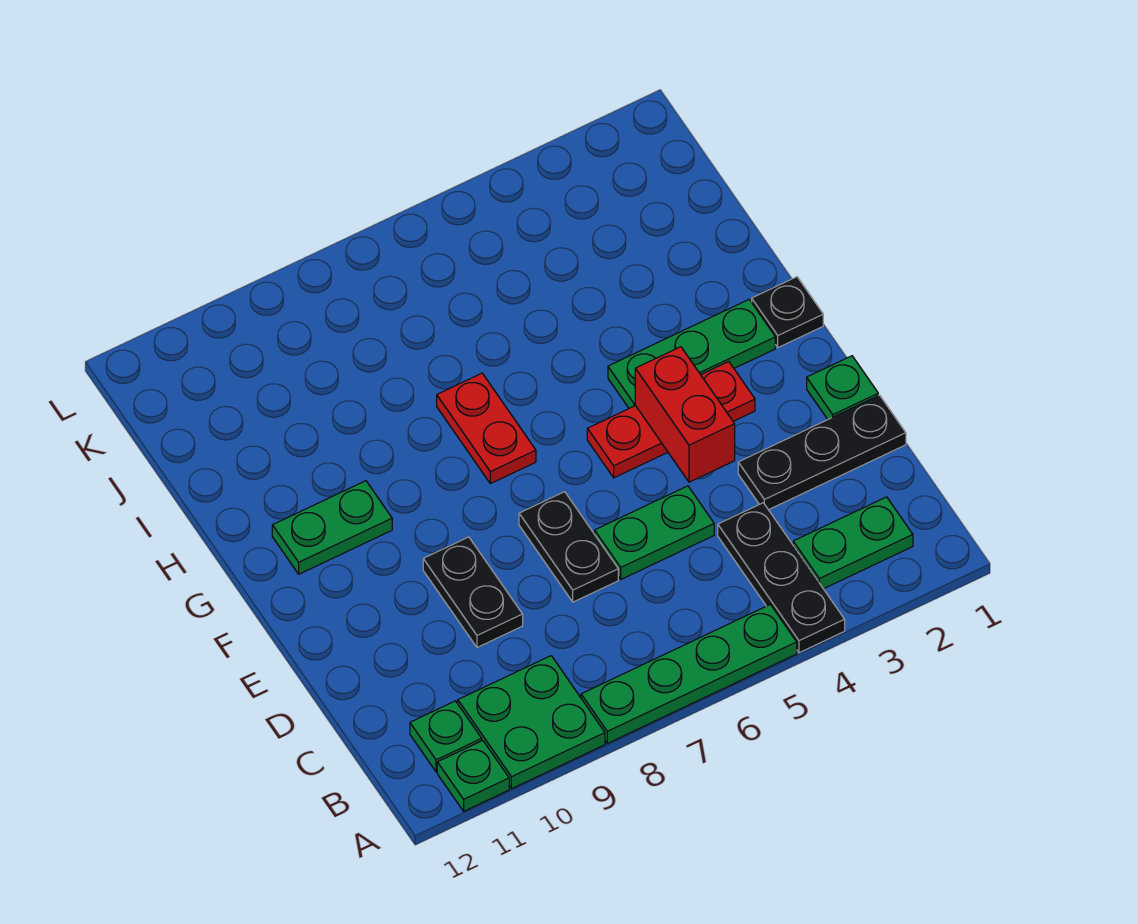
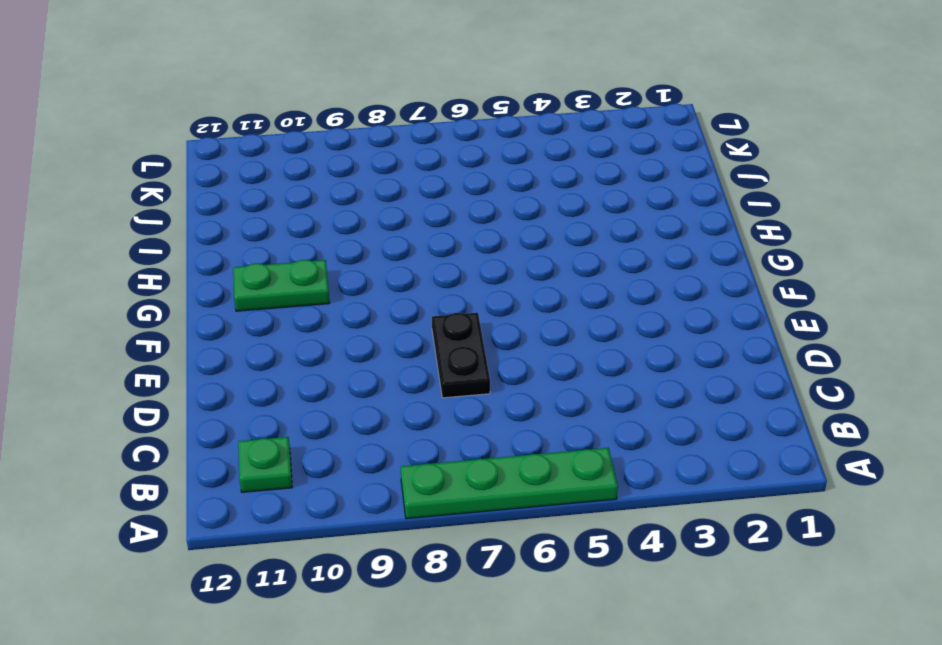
none -> black 1x3 plate [718,503,845,653]
none -> green 2x2 plate [458,656,605,789]
none -> green 1x1 plate [437,741,509,811]

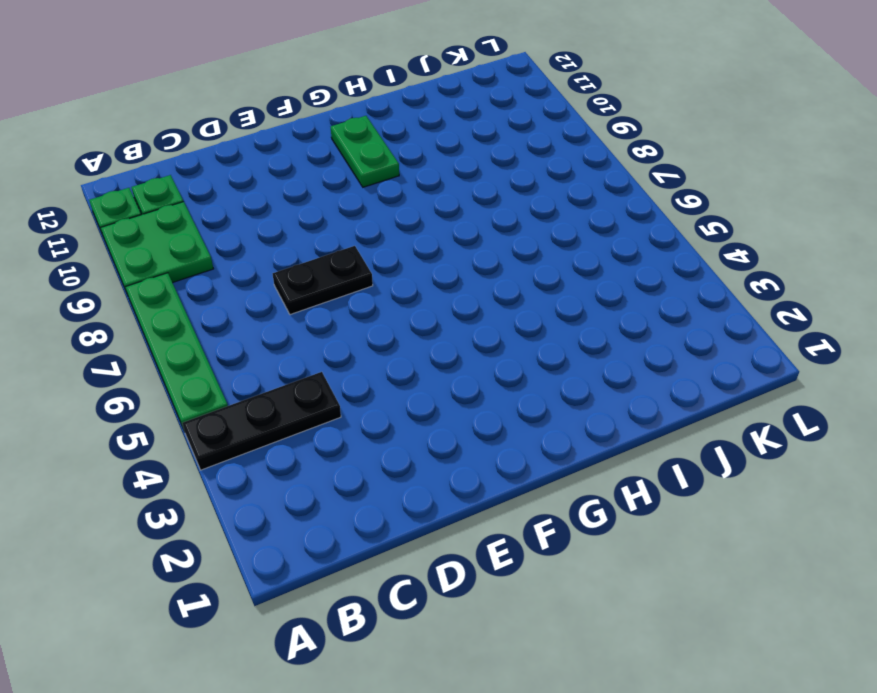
none -> green 1x2 plate [793,497,913,589]
none -> black 1x3 plate [738,395,906,510]
none -> green 1x2 plate [595,486,714,579]

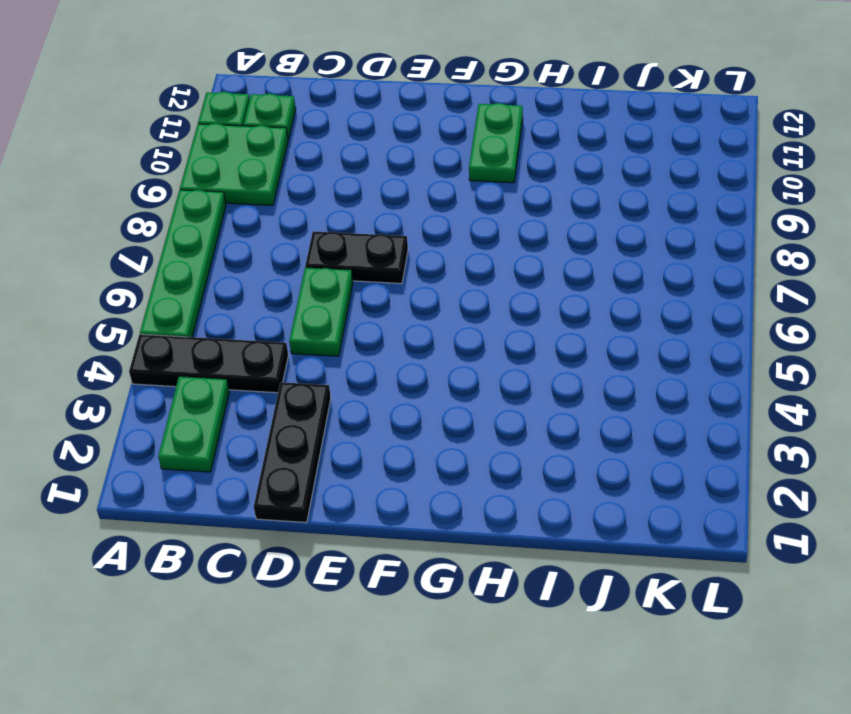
none -> black 1x2 plate [423,537,523,647]
none -> green 1x1 plate [807,356,878,419]
none -> red 1x3 plate [587,362,755,478]

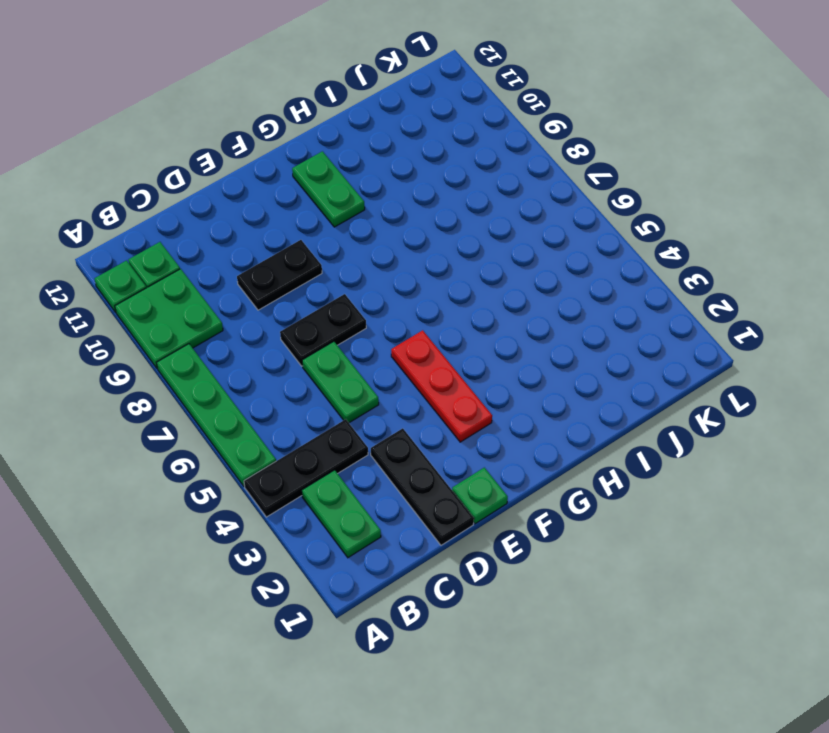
none -> black 1x1 plate [752,277,823,348]
none -> green 1x3 plate [608,300,775,408]
none -> red 1x2 plate [437,373,536,484]

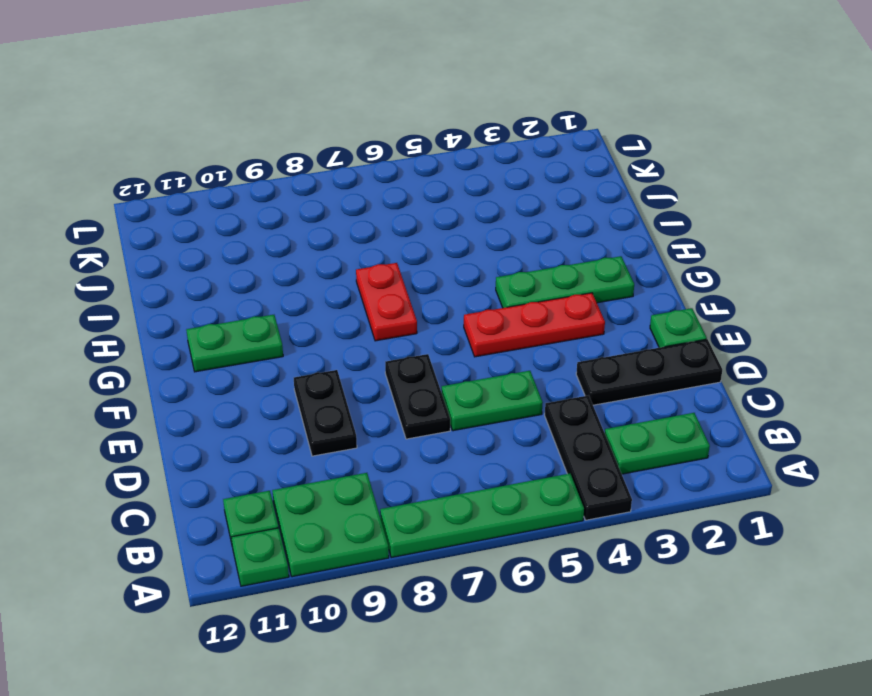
none -> black 1x1 plate [752,277,823,348]
none -> red 1x2 brick [635,347,735,482]

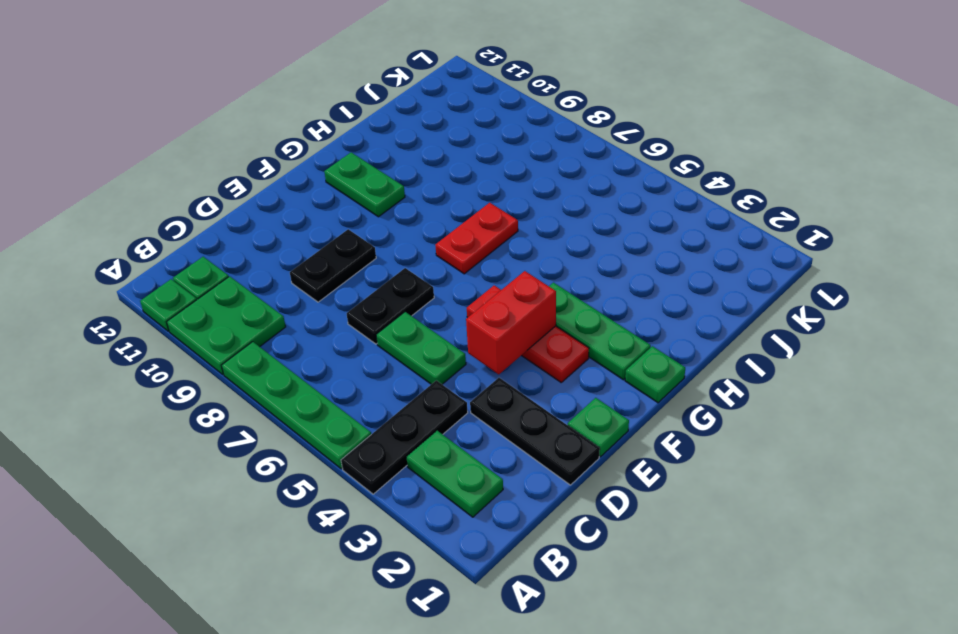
green 1x1 plate [625,346,685,403] -> black 1x1 plate [752,277,823,348]

